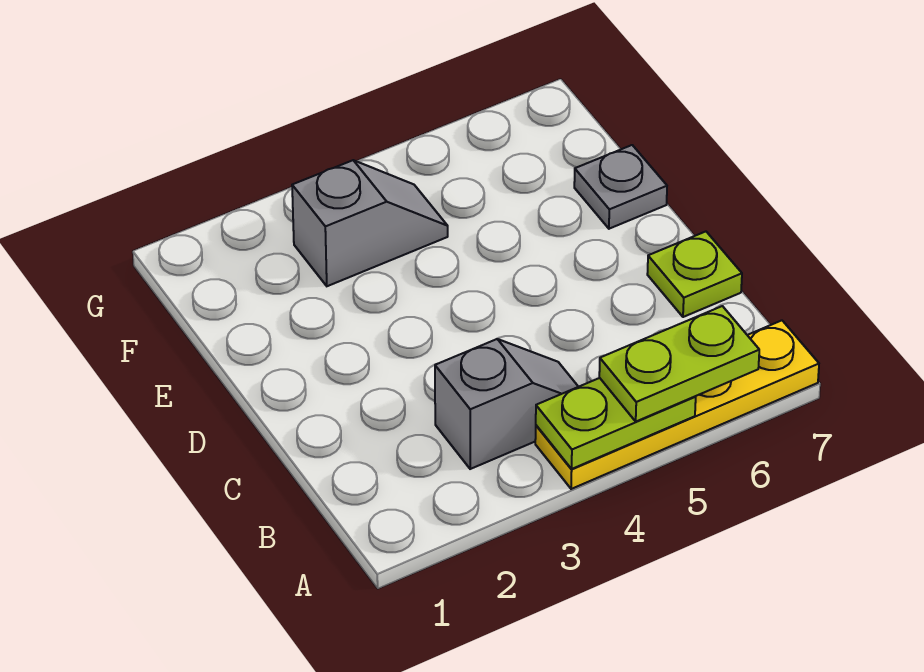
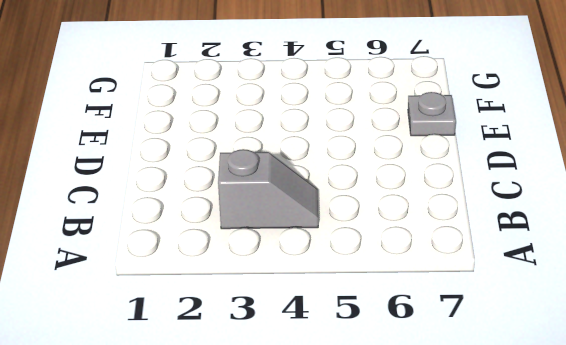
none -> yellow 1x4 plate [535,320,819,489]
none -> lime 1x1 plate [647,232,742,317]

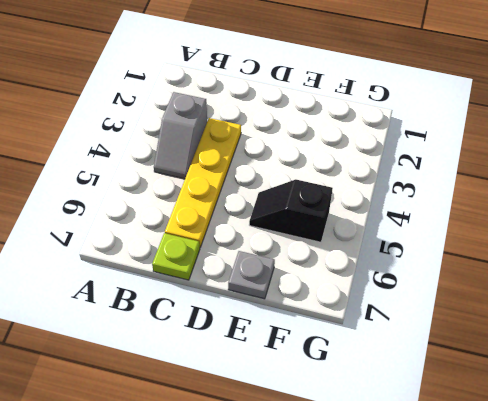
yellow 1x4 plate [165,118,241,247] -> yellow 1x4 plate moved to [535,320,819,489]
black 1x2 slope [249,180,333,242] -> none
none -> grey 1x2 slope [292,160,448,286]
none -> lime 1x2 plate [536,378,696,469]

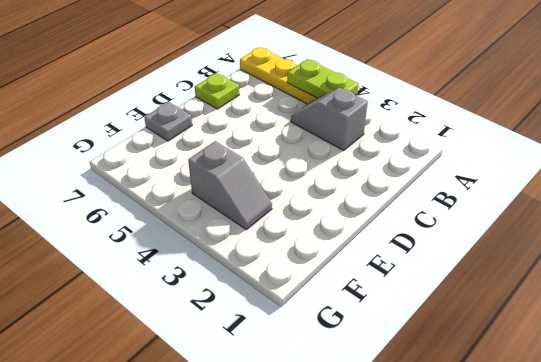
grey 1x2 slope [188,141,272,230] -> grey 1x2 slope turned to [292,160,448,286]
none -> lime 1x2 plate [599,306,759,421]

